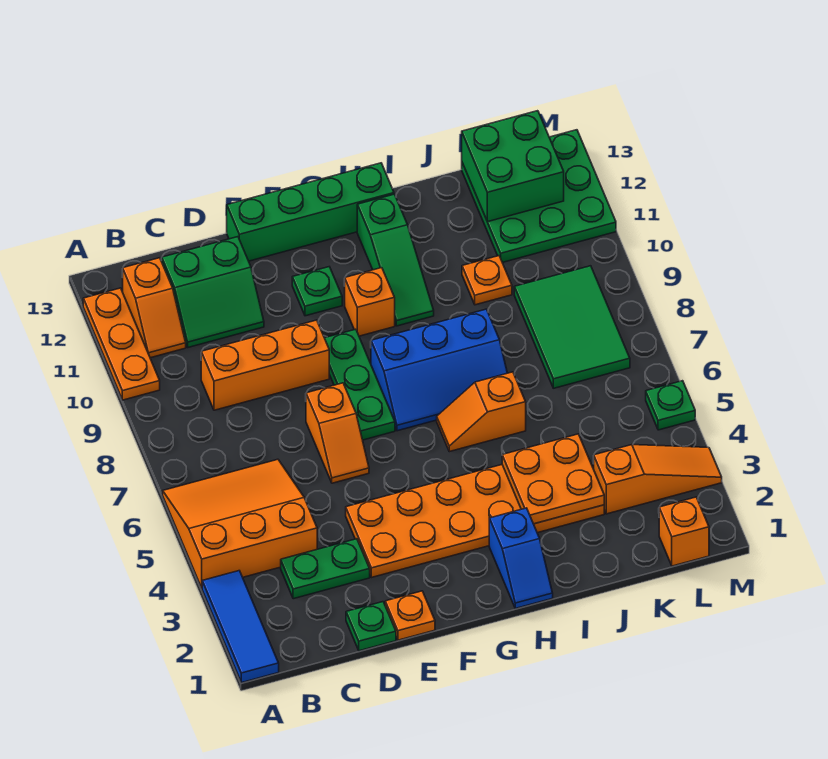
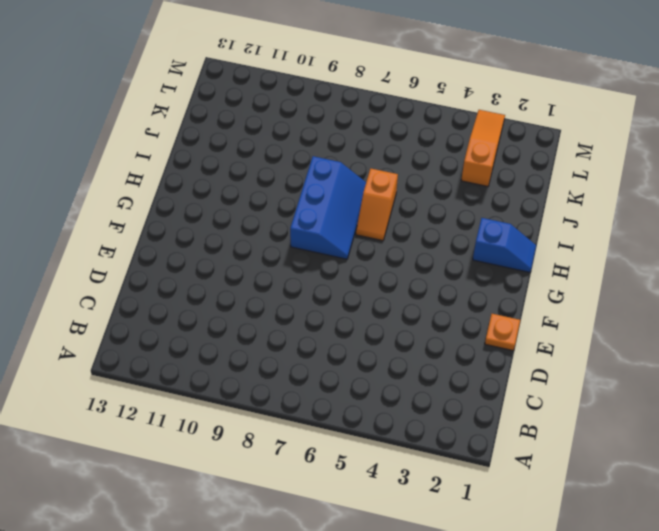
none -> blue 1x3 tile [202,571,279,683]
none -> orange 3x3 slope [163,459,317,588]
none -> orange 1x3 plate [83,288,160,400]

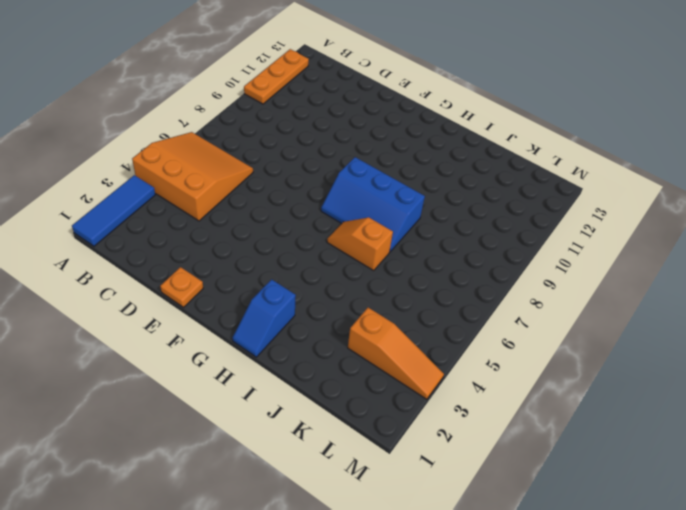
none -> orange 1x2 slope [122,258,186,358]
none -> green 1x2 plate [281,539,370,599]
none -> orange 1x3 brick [201,320,329,410]

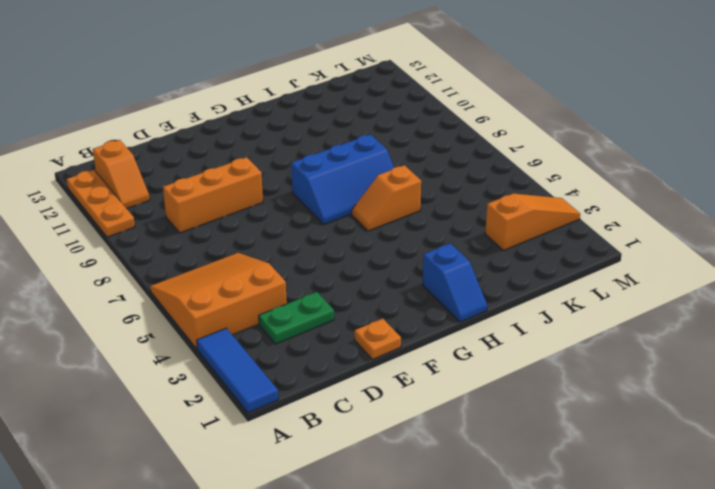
none -> green 2x2 slope [161,237,264,347]
none -> green 1x1 plate [346,602,396,651]
none -> orange 2x6 plate [346,465,604,577]

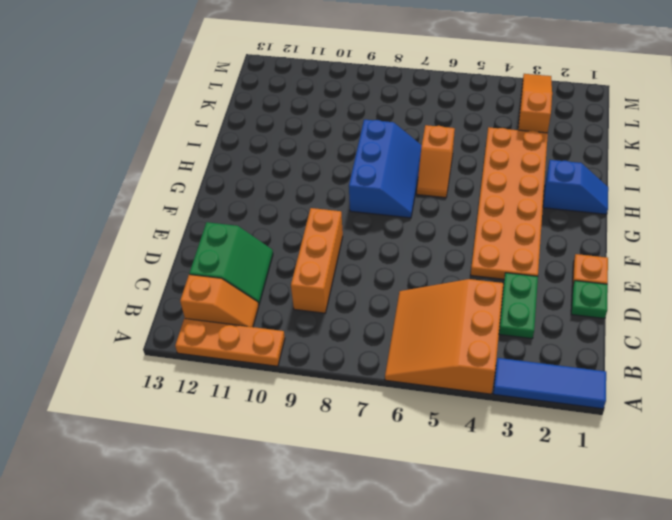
none -> orange 1x2 slope [306,383,369,483]
none -> green 1x4 brick [227,163,394,261]
none -> green 1x3 plate [325,329,395,440]

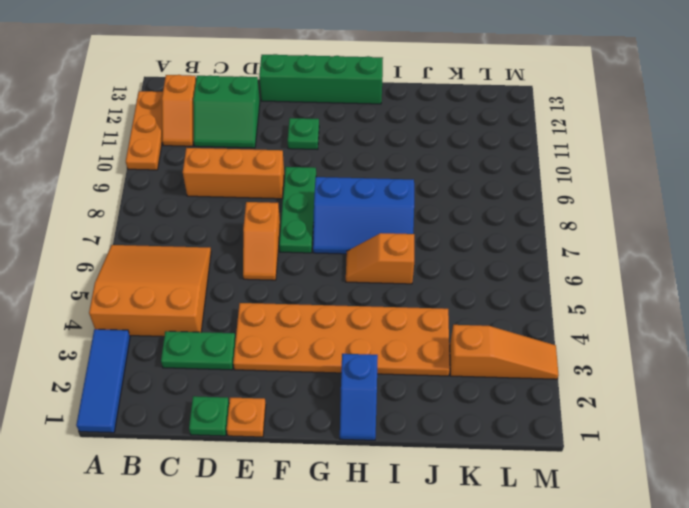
none -> orange 1x1 brick [344,268,395,336]
none -> green 1x3 slope [357,194,434,326]
none -> orange 1x1 plate [462,256,512,305]

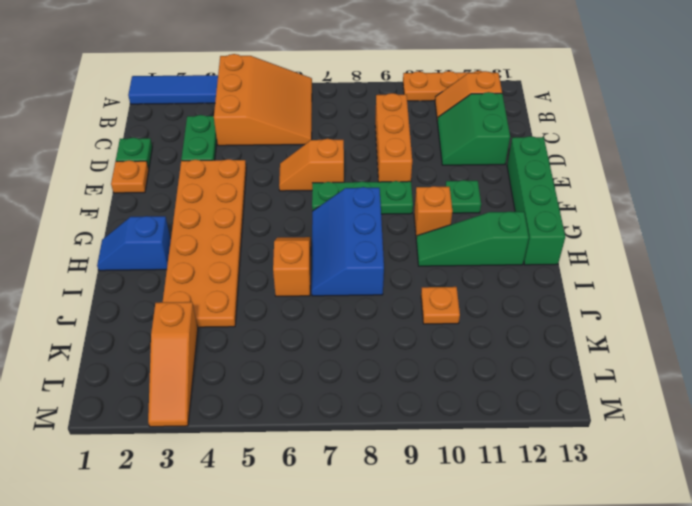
none -> green 2x3 tile [514,266,630,388]
none -> green 3x3 plate [462,130,616,263]
none -> orange 1x1 brick [659,497,709,566]

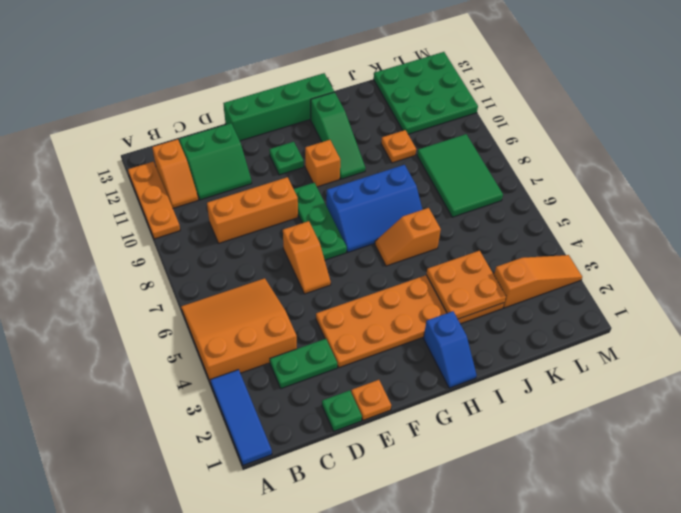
none -> orange 1x1 brick [659,497,709,566]
none -> green 1x1 plate [646,381,695,430]
none -> green 2x2 brick [462,111,564,222]

